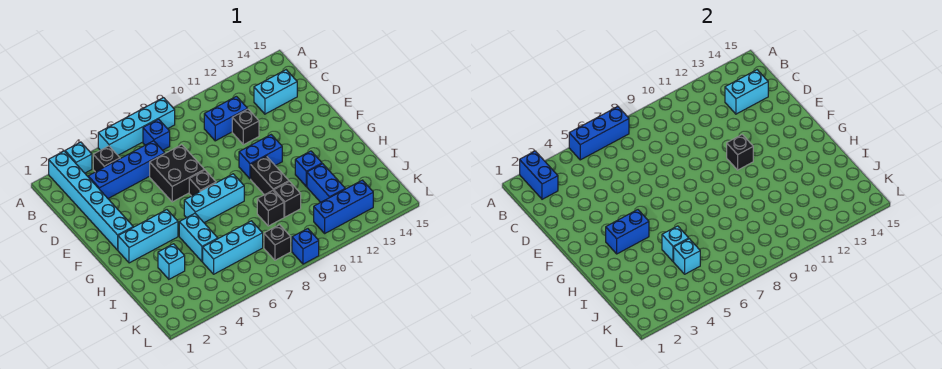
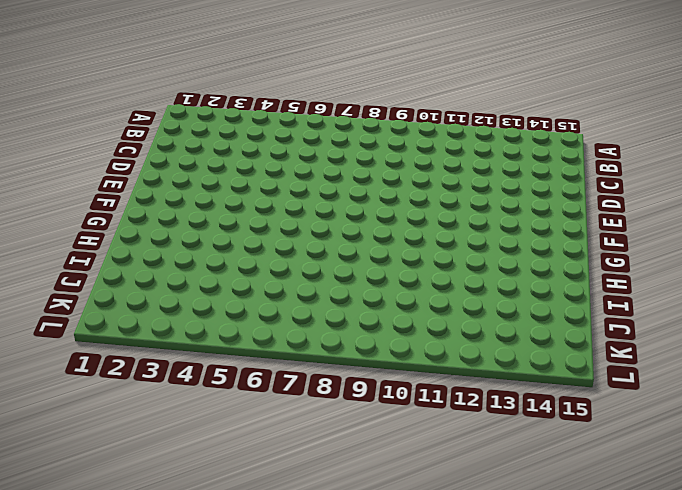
none -> cyan 1x6 brick [49,151,133,250]
none -> cyan 1x1 brick [65,142,92,173]
none -> cyan 1x4 brick [98,98,175,155]
none -> black 1x1 brick [93,146,120,172]

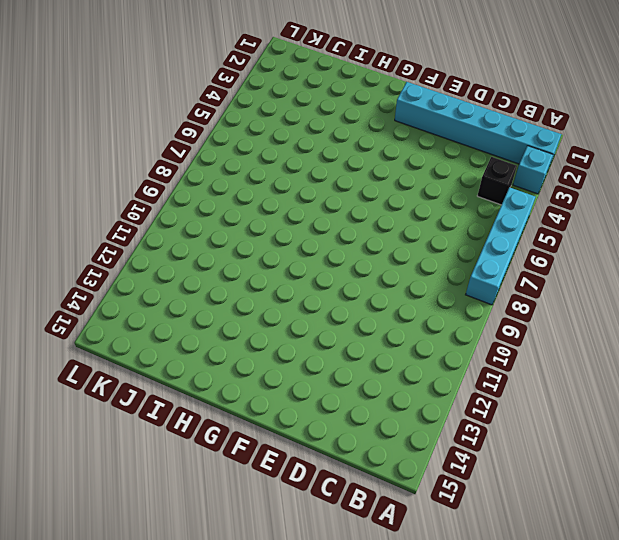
none -> blue 1x1 brick [143,119,170,150]
none -> blue 1x4 brick [88,141,165,198]
none -> blue 1x2 brick [204,96,248,141]
none -> cyan 1x2 brick [254,70,297,114]

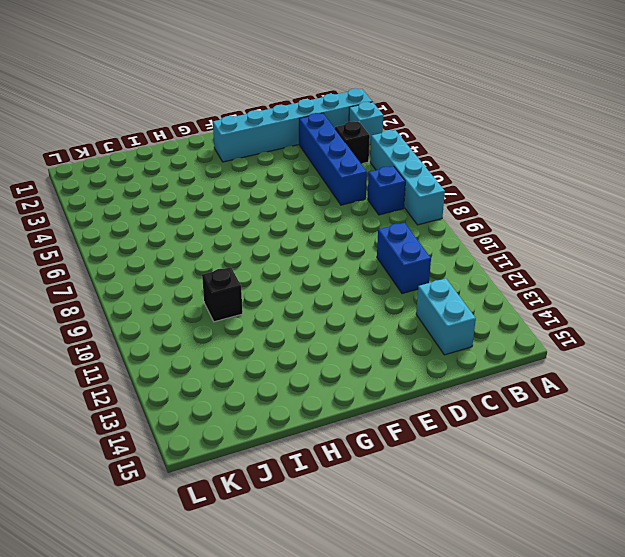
none -> black 2x2 brick [150,145,205,202]
none -> black 1x1 brick [232,109,259,145]
none -> black 1x1 brick [189,170,216,196]
none -> blue 1x2 brick [239,135,282,179]

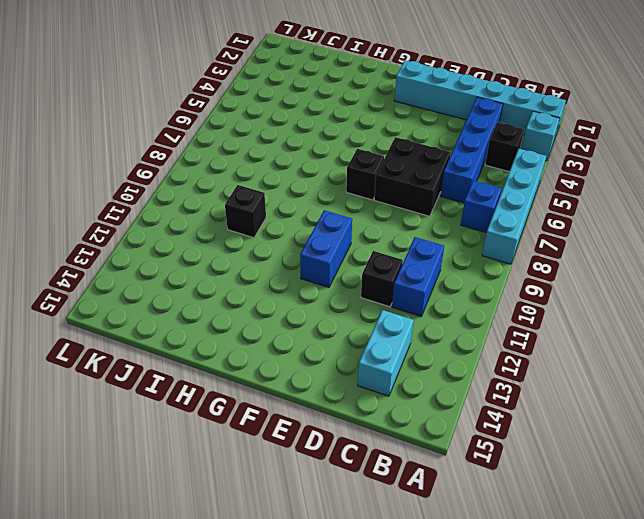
none -> cyan 1x3 brick [118,210,178,263]
none -> cyan 1x3 brick [184,174,244,223]
none -> black 1x2 brick [251,156,289,195]
none -> cyan 1x2 brick [179,213,218,262]

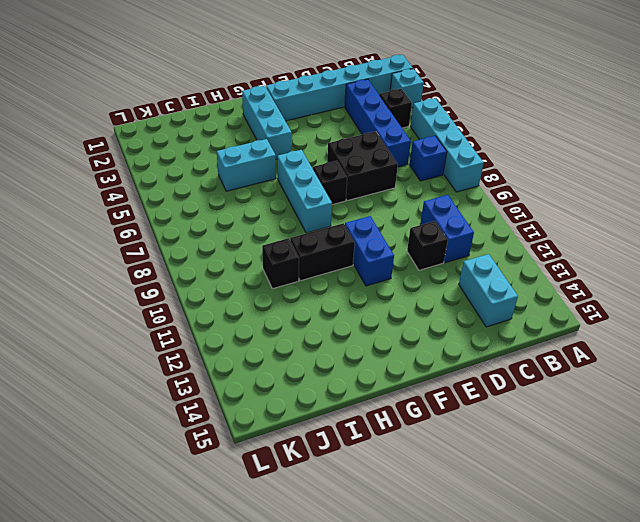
none -> blue 1x1 brick [295,151,322,187]
none -> cyan 1x1 brick [158,244,185,279]
none -> black 1x1 brick [257,191,284,226]
none -> blue 1x2 brick [307,164,345,202]

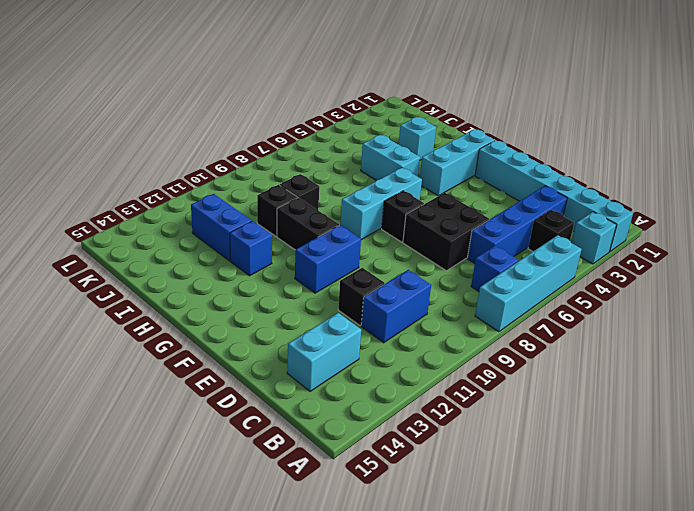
none -> cyan 1x3 brick [203,221,263,274]
none -> black 1x1 brick [264,225,291,260]
none -> blue 1x3 brick [314,180,373,233]
none -> blue 1x1 brick [292,229,319,264]

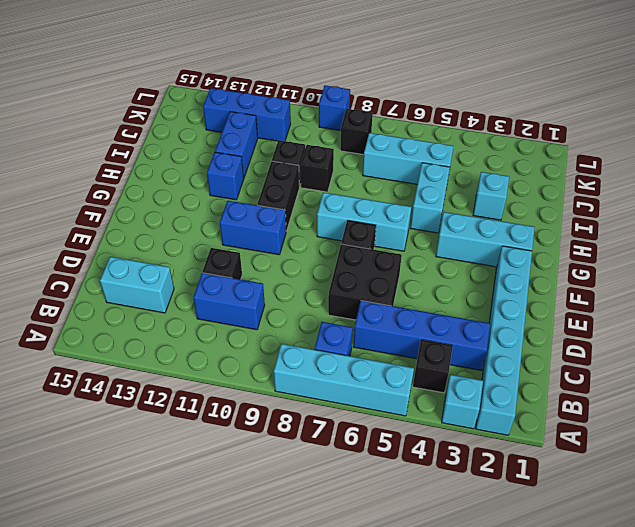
none -> blue 1x2 brick [520,151,558,199]
none -> blue 1x3 brick [569,107,629,160]
none -> cyan 1x2 brick [725,70,768,114]
none -> black 1x1 brick [727,135,753,170]

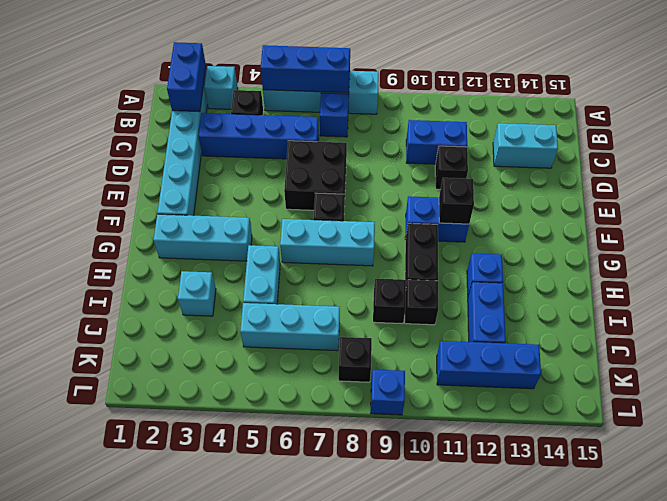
none -> cyan 1x2 brick [725,70,768,114]
none -> blue 1x2 brick [606,210,649,254]
none -> cyan 1x1 brick [662,226,689,262]
none -> cyan 1x1 brick [674,239,700,274]

